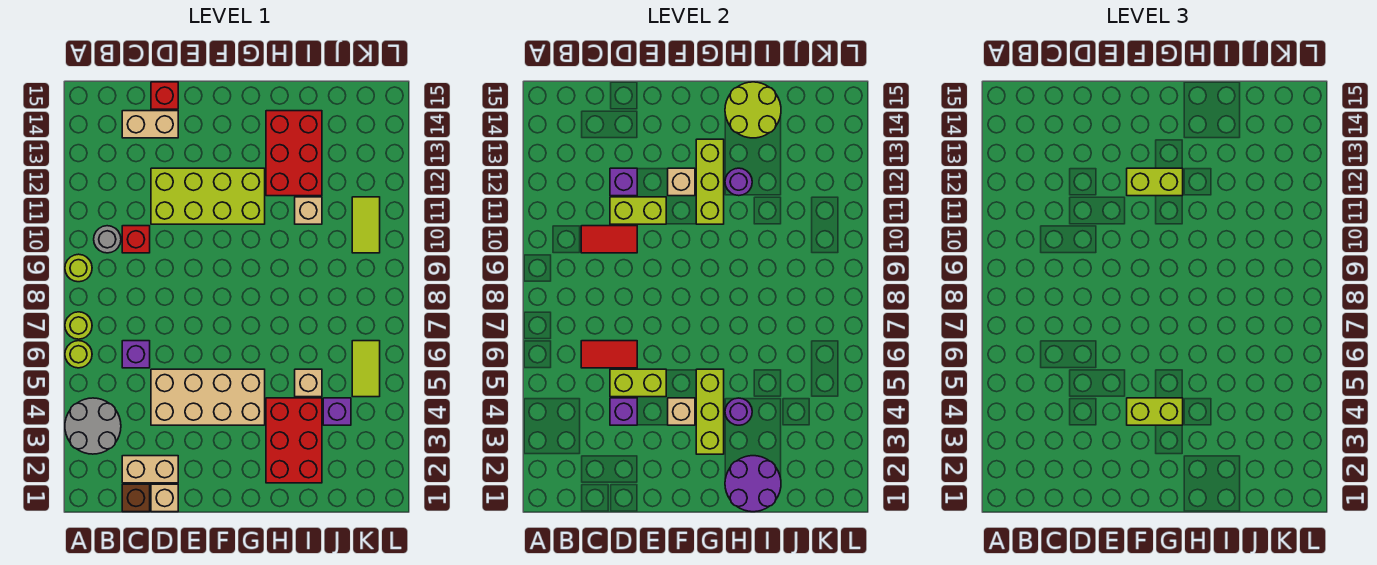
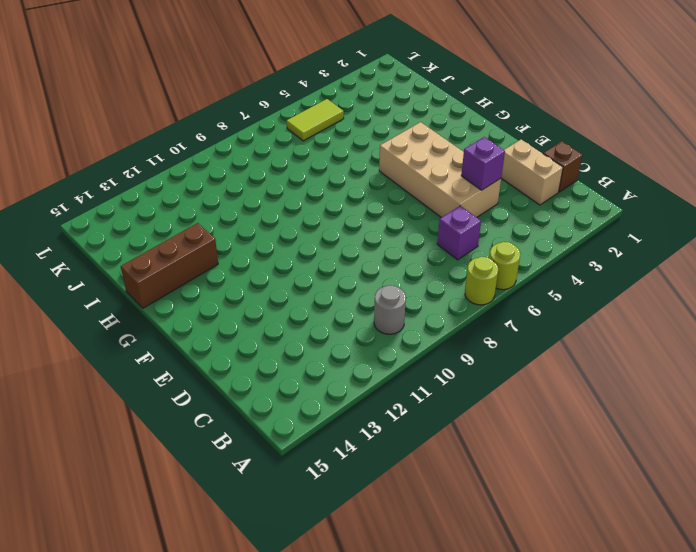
brown 1x3 brick [121,223,218,308] -> red 2x3 brick [266,111,322,196]
none -> grey 2x2 round brick [65,398,121,454]
none -> lime 1x1 round brick [65,254,92,282]
none -> red 1x1 brick [122,226,150,253]
none -> tan 1x2 brick [122,111,178,138]

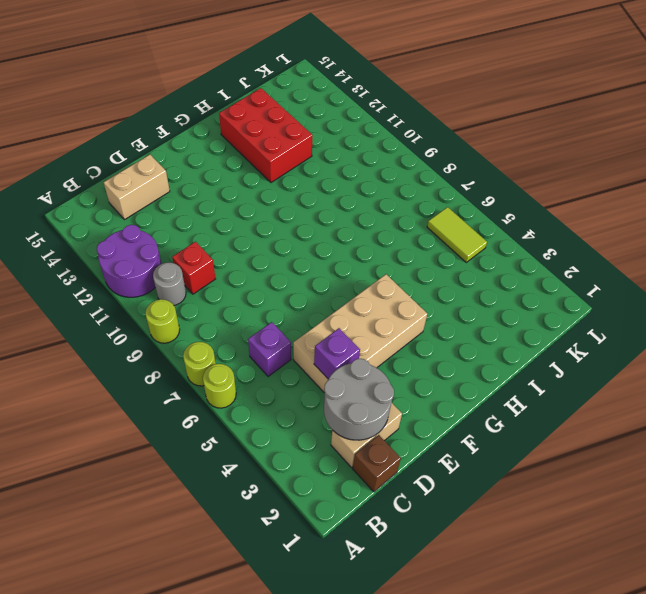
purple 2x2 round brick [97,225,161,297] -> purple 2x2 round brick moved to [725,456,781,512]
grey 2x2 round brick [324,359,394,440] -> grey 2x2 round brick moved to [65,398,121,454]
none -> tan 1x1 brick [151,484,178,512]
none -> lime 2x4 brick [151,168,265,224]
none -> red 1x1 brick [151,82,178,109]
none -> red 2x3 brick [266,398,322,483]

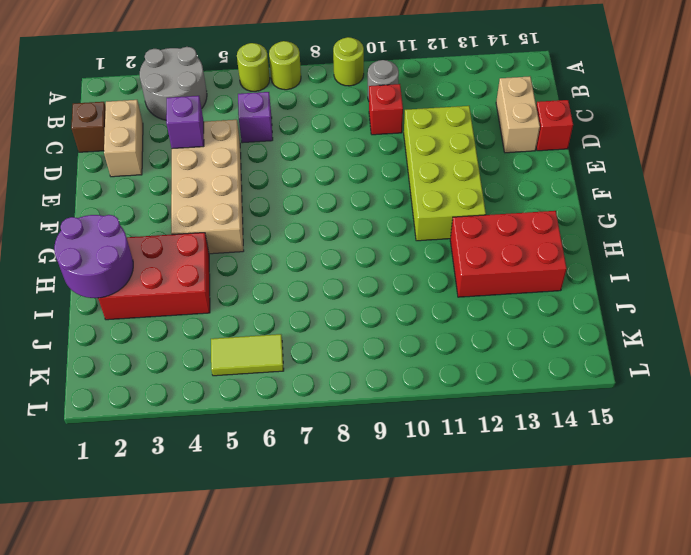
none -> tan 1x1 brick [151,484,178,512]
none -> tan 1x1 brick [295,369,322,397]
none -> tan 1x1 brick [295,197,322,224]
none -> purple 1x1 brick [323,398,351,425]

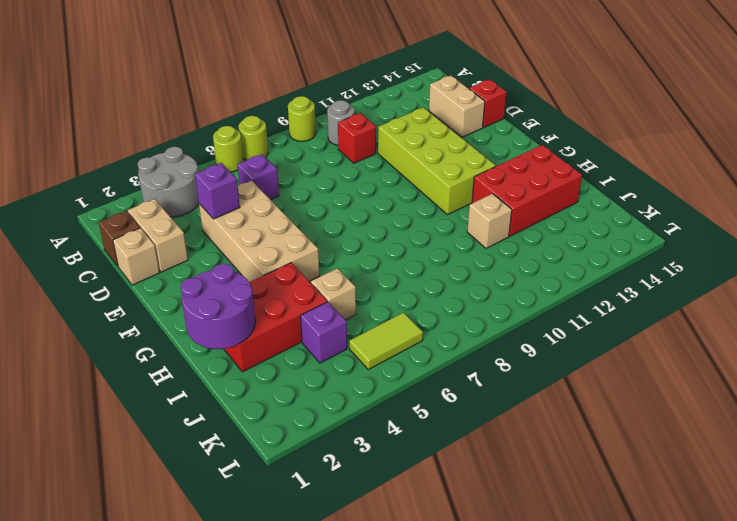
none -> lime 1x2 tile [352,197,380,253]
none -> red 1x2 tile [581,341,637,368]
none -> red 1x2 tile [581,226,637,253]
none -> lime 1x2 brick [610,369,666,397]

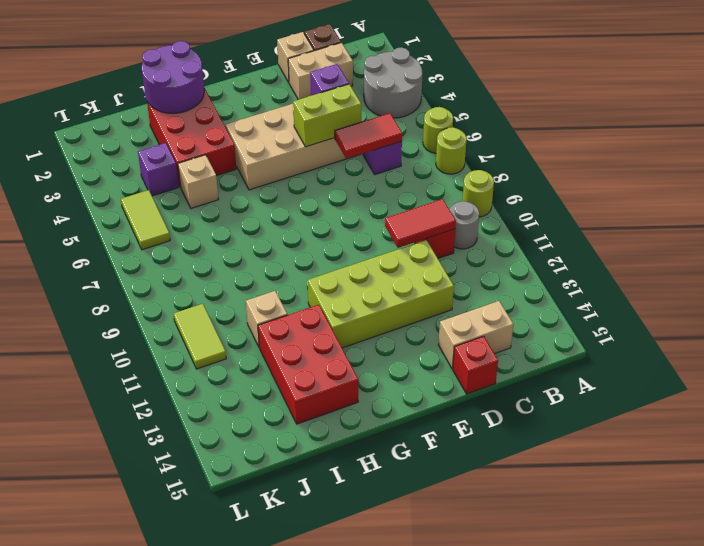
none -> lime 1x2 brick [610,197,666,224]
none -> purple 1x1 brick [610,168,637,196]
none -> tan 1x1 brick [668,398,695,425]
none -> tan 1x1 brick [668,168,695,196]

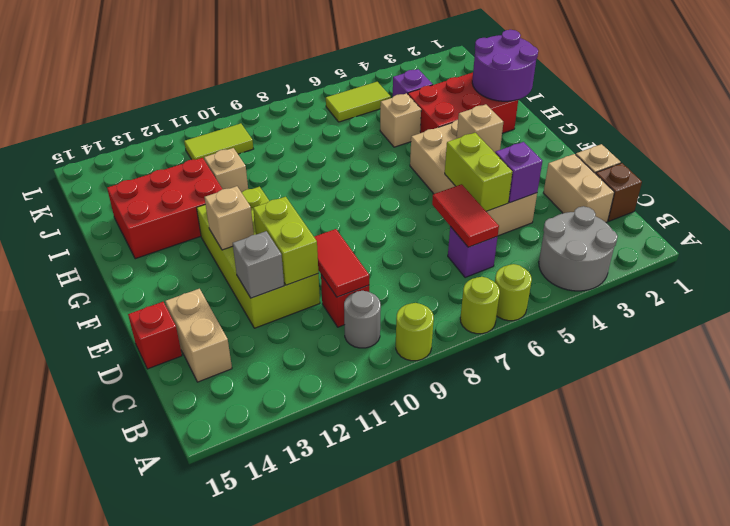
grey 1x1 brick [233,231,284,298] -> purple 1x1 brick [610,168,637,196]
none -> lime 1x3 brick [696,369,724,454]
none -> lime 1x3 brick [696,139,724,224]
none -> purple 1x1 round brick [725,398,752,425]
none -> purple 1x1 round brick [725,168,752,196]

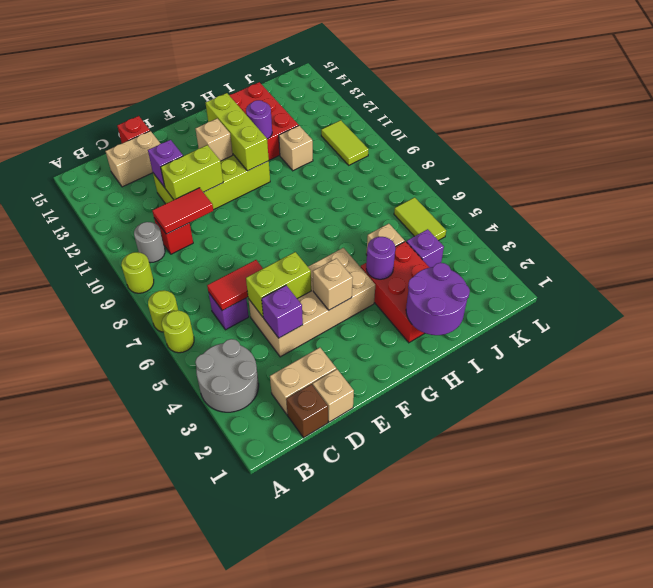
none -> lime 1x3 brick [696,369,724,454]
none -> lime 2x2 round brick [725,82,781,138]
none -> lime 1x2 brick [1127,398,1183,425]
none -> lime 1x2 brick [1127,168,1183,196]

